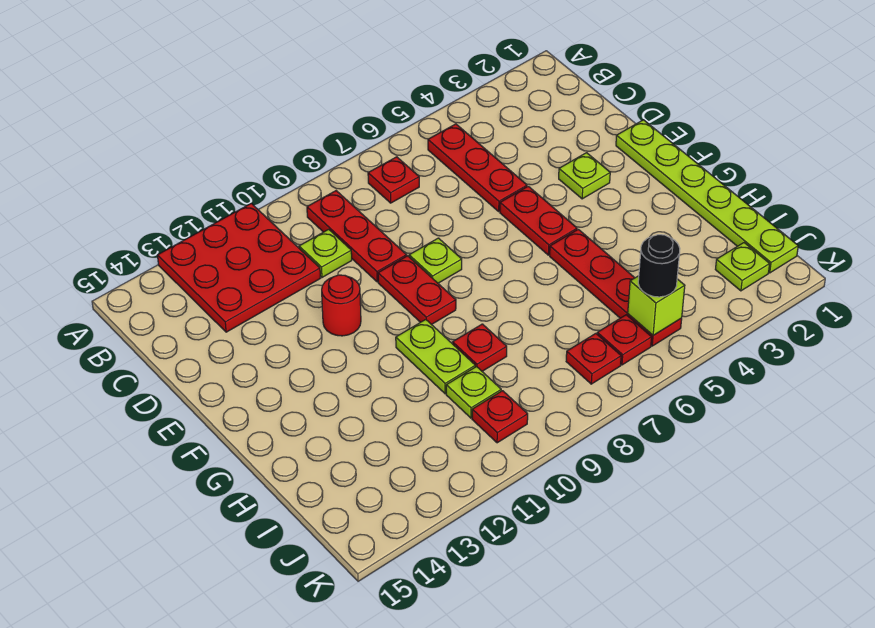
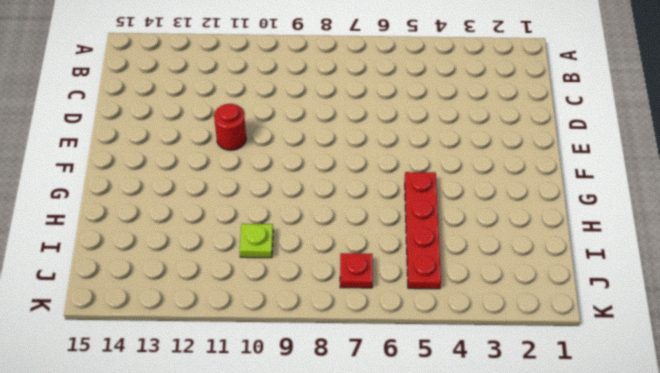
none -> red 3x3 plate [157,203,320,332]
none -> red 1x3 plate [428,124,527,211]
none -> red 1x1 plate [368,157,419,203]

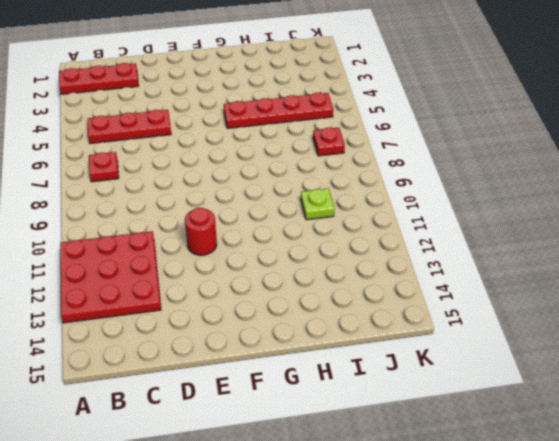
red 1x3 plate [59,63,139,94] -> red 1x3 plate moved to [307,191,407,282]
none -> lime 1x1 plate [299,229,352,277]
none -> lime 1x6 plate [616,120,798,273]
none -> lime 1x1 plate [559,153,610,199]

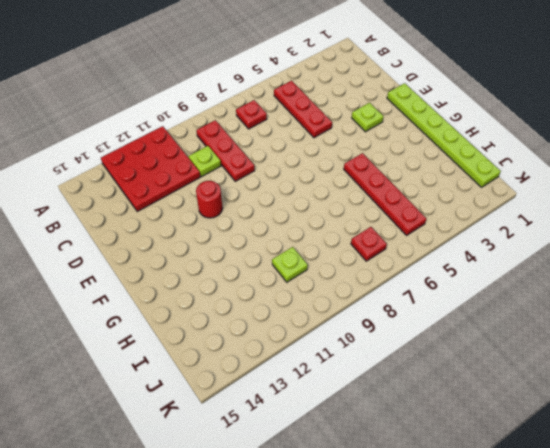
none -> red 1x2 plate [500,186,577,255]
none -> lime 1x1 plate [409,238,462,283]
none -> red 1x2 plate [378,256,456,325]

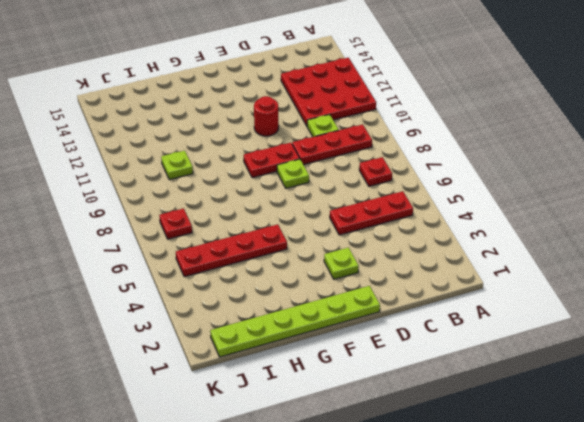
none -> red 1x2 plate [500,186,577,255]
none -> lime 1x2 plate [396,320,475,394]
none -> red 1x1 plate [453,324,507,371]

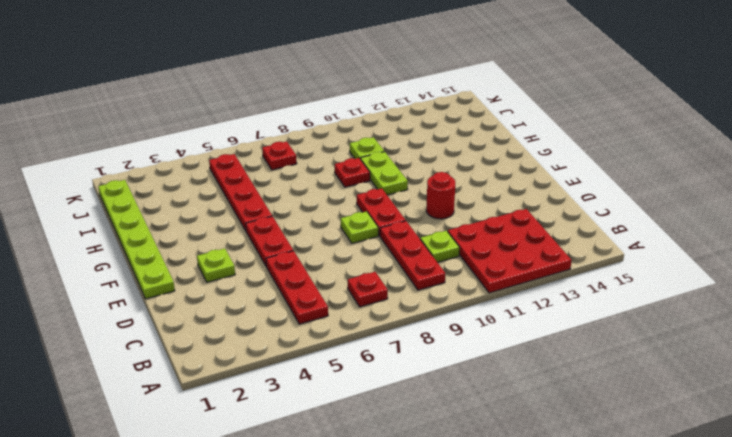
none -> lime 1x1 plate [715,243,770,291]
none -> red 1x1 plate [597,315,652,365]
none -> red 1x1 plate [472,391,528,443]

